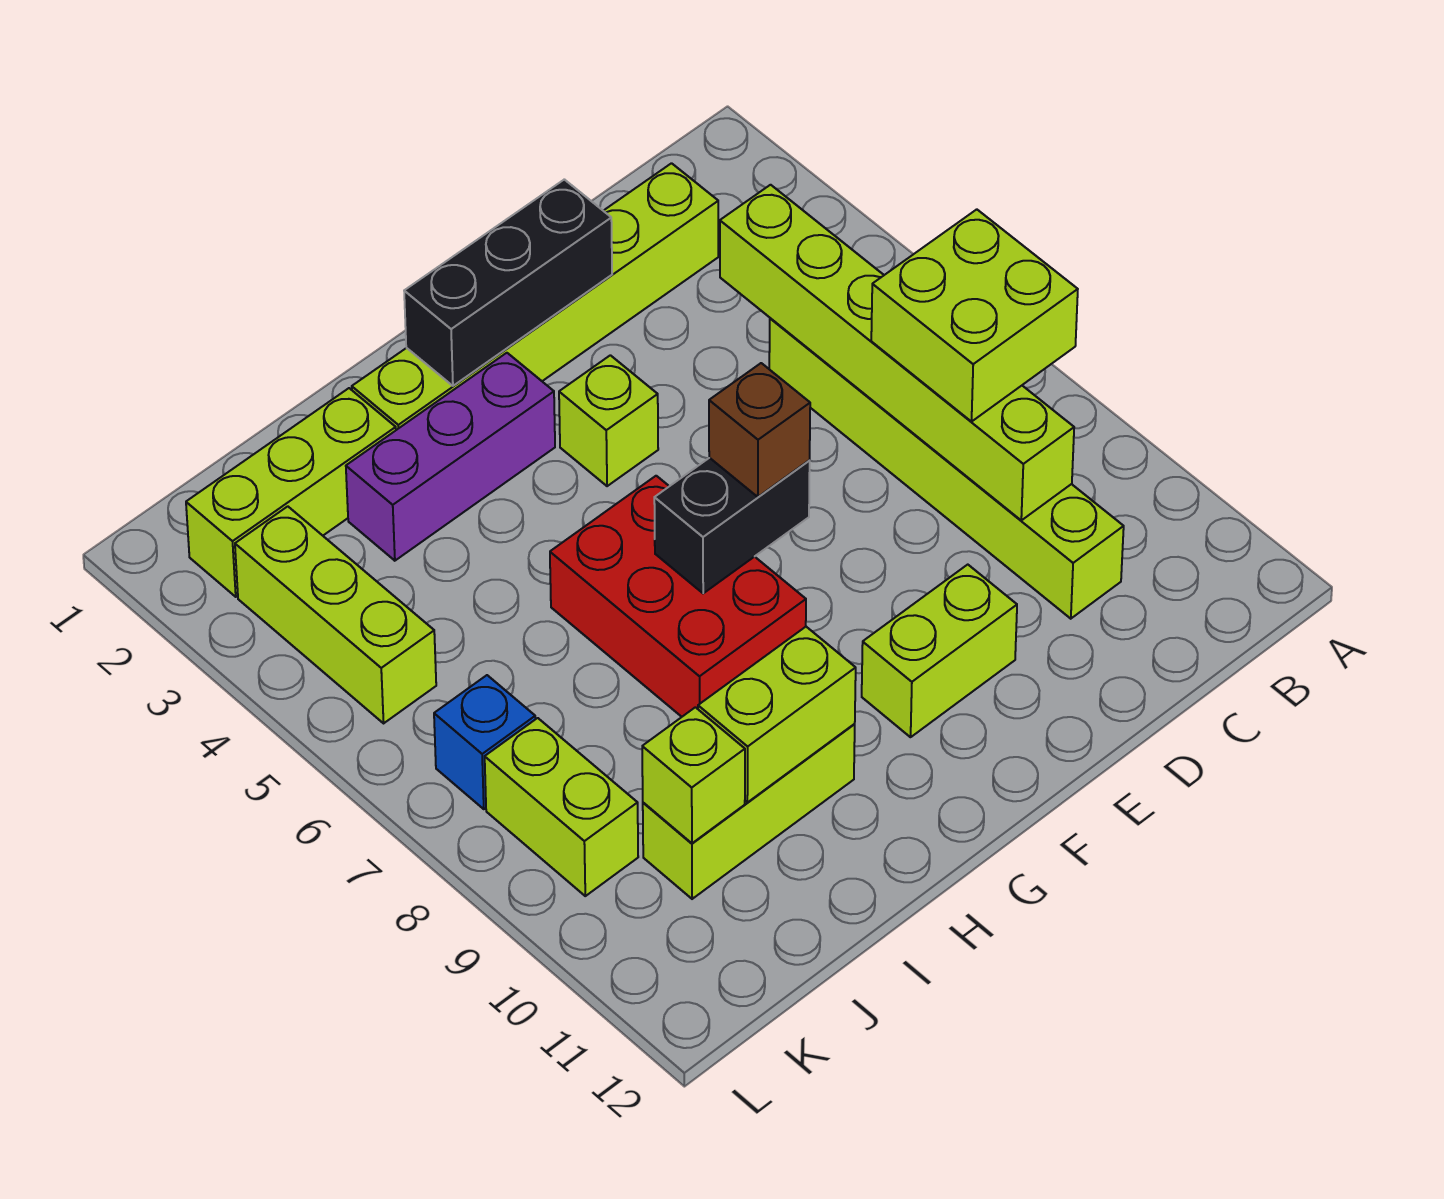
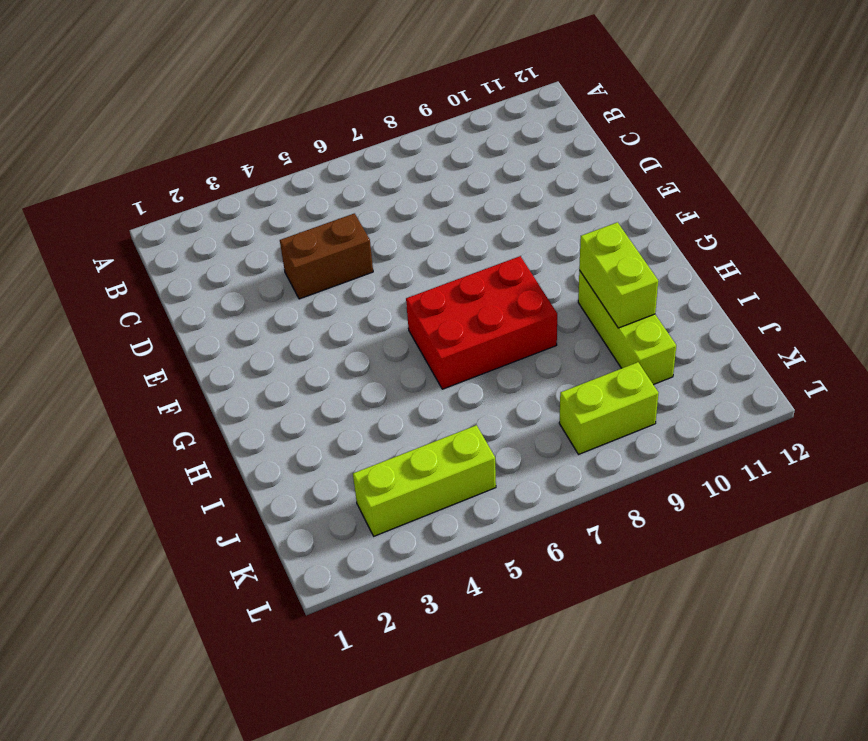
brown 1x2 brick [280,213,373,299] -> none
none -> lime 1x6 brick [352,163,718,430]
none -> lime 1x6 brick [769,318,1124,619]
none -> lime 1x2 brick [862,565,1017,737]

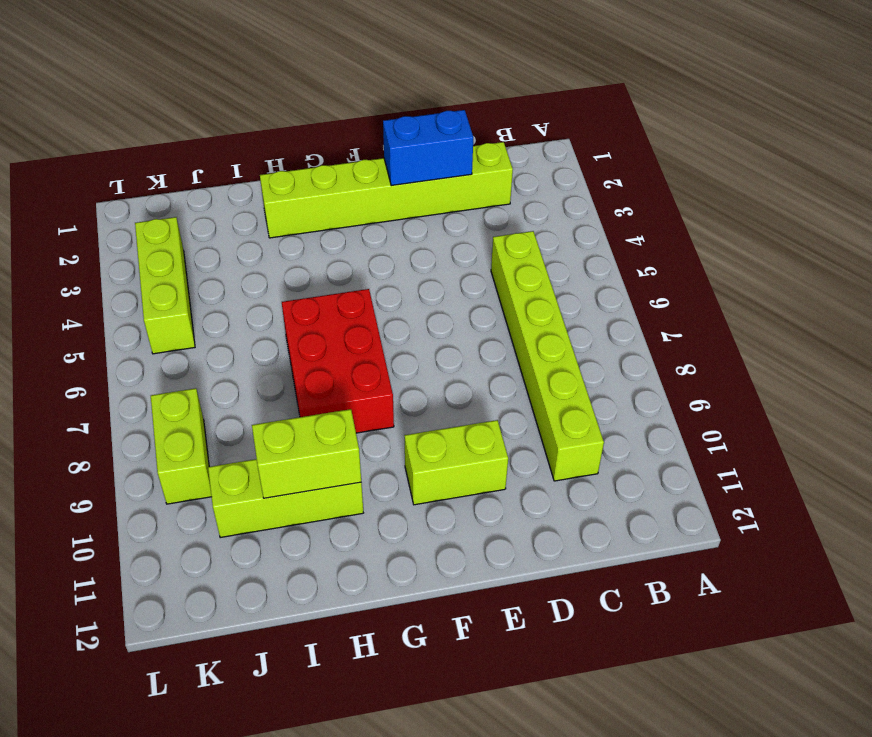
blue 1x2 brick [383,110,473,186] -> black 1x3 brick [404,179,612,386]
none -> lime 1x1 brick [559,355,658,486]
none -> purple 1x3 brick [346,353,555,561]
none -> lime 1x3 brick [186,388,396,597]

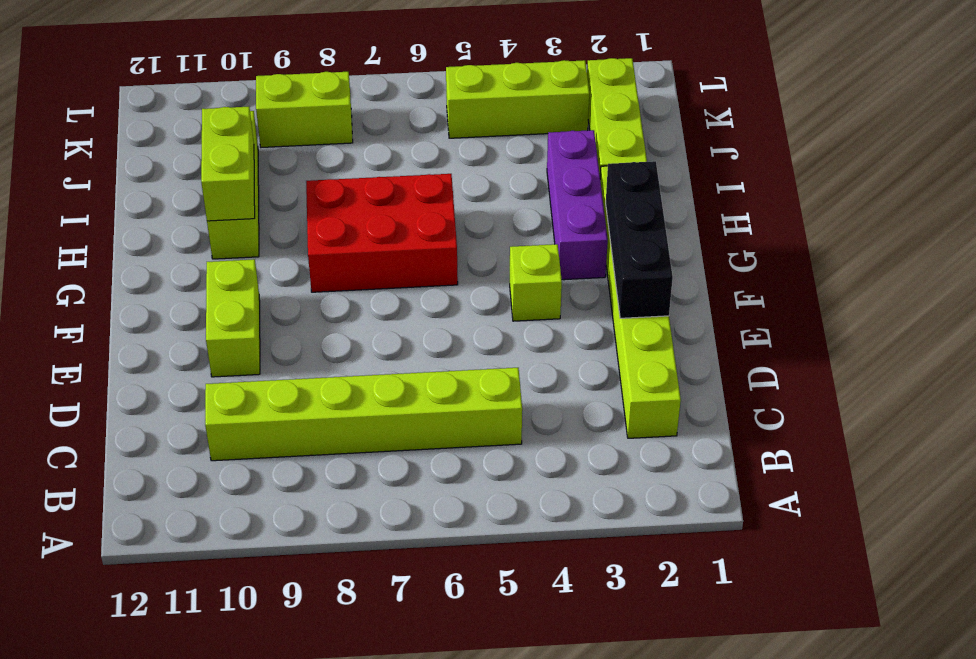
none -> blue 1x1 brick [434,675,535,809]
none -> lime 1x6 brick [720,185,1074,520]
none -> black 1x2 brick [654,458,810,593]

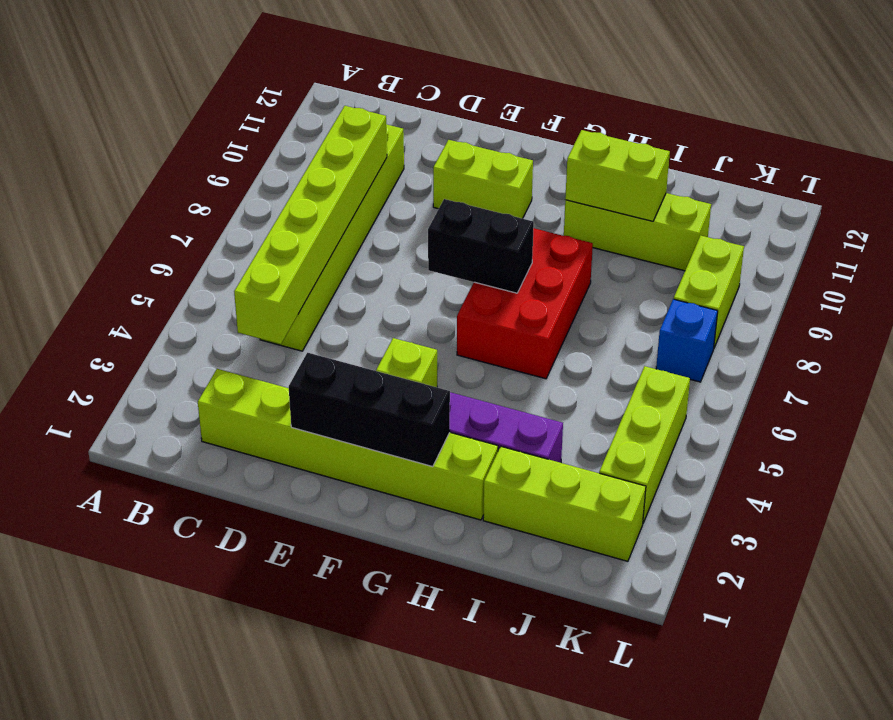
none -> lime 1x1 brick [642,707,745,843]
none -> lime 2x2 brick [871,209,1078,422]
none -> brown 1x1 brick [709,363,810,497]

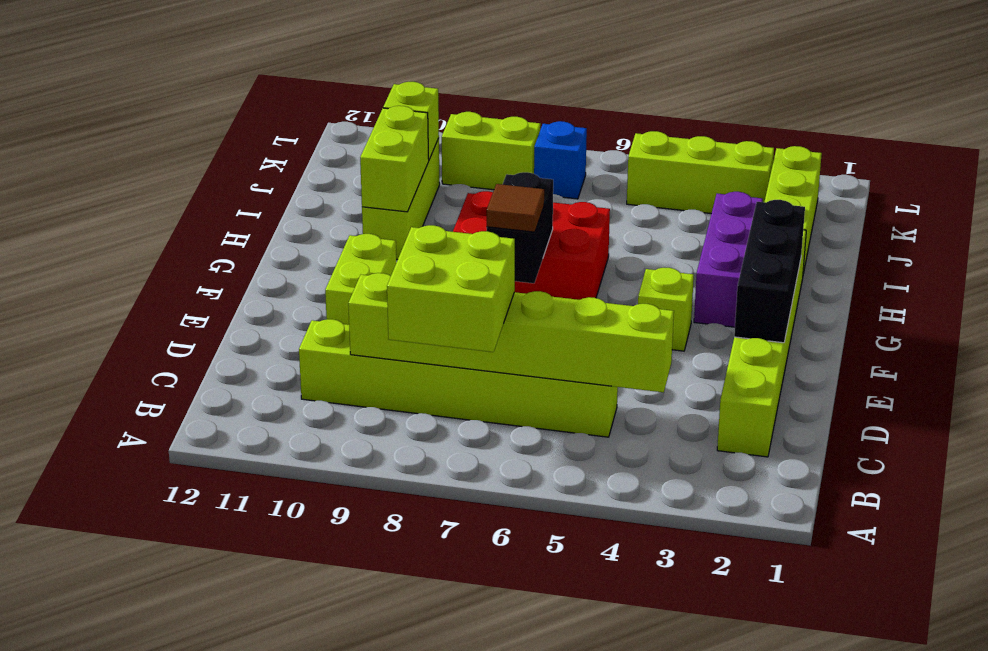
brown 1x1 tile [487,184,544,232] -> brown 1x1 brick [709,363,810,497]

